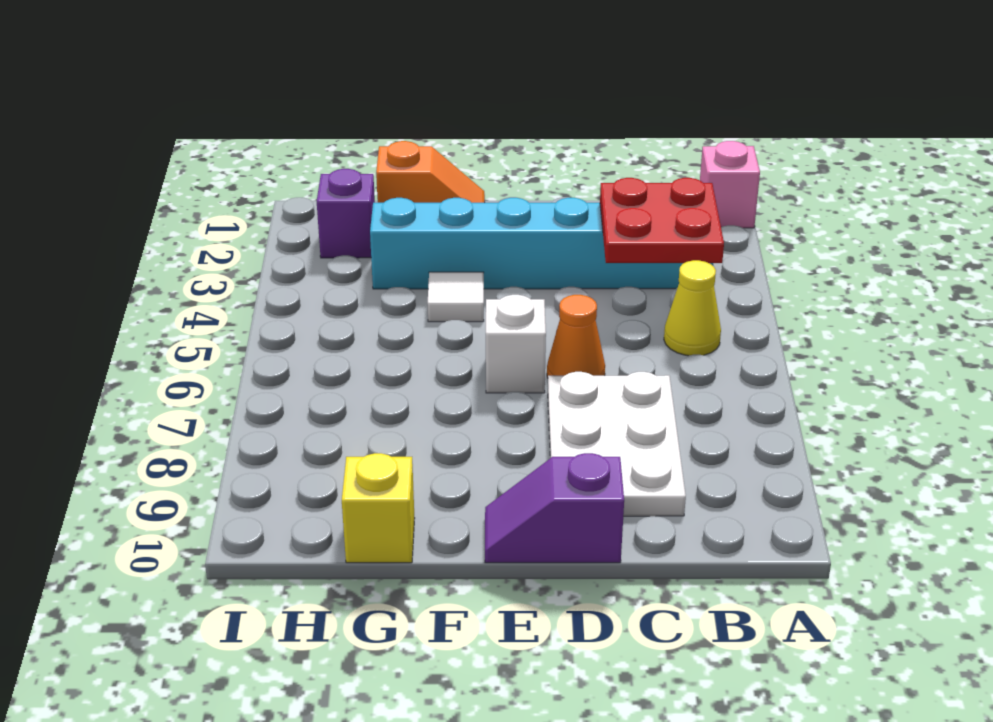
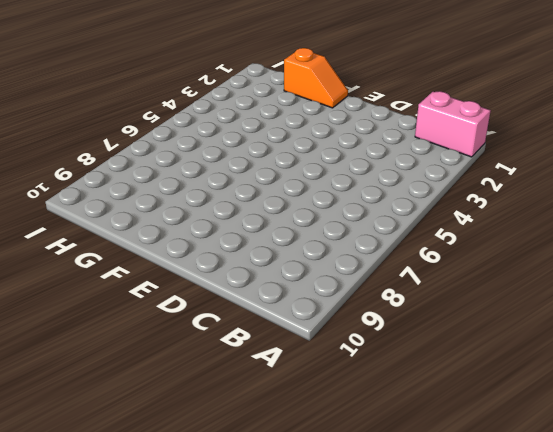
pink 1x2 brick [415,91,491,157] -> pink 1x1 brick [700,141,760,228]
none -> cyan 1x6 brick [370,198,713,289]
none -> yellow 1x1 cone [664,260,721,356]
none -> white 2x3 plate [548,372,686,516]

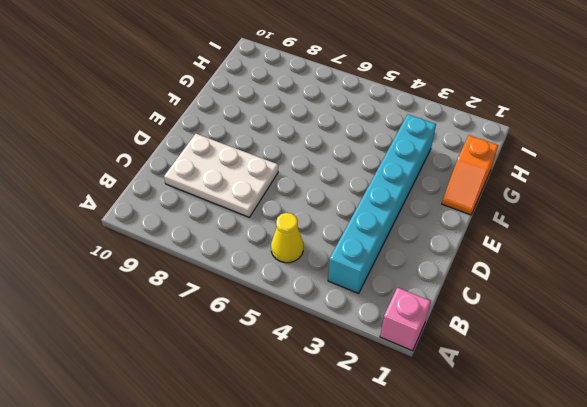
none -> orange 1x1 cone [547,295,605,377]
none -> purple 1x2 slope [485,453,624,563]
none -> white 1x1 brick [486,295,546,393]

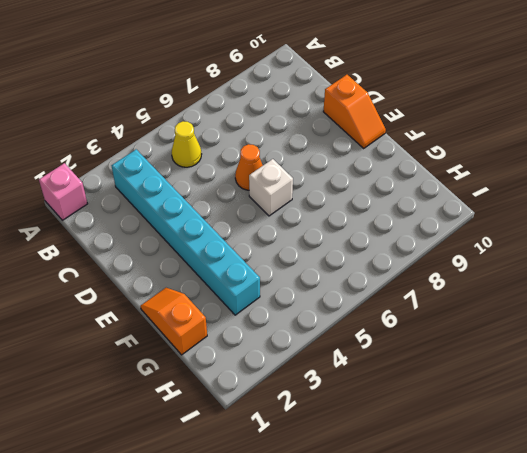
orange 1x2 slope [323,75,386,148] -> purple 1x2 slope [485,453,624,563]
none -> white 2x3 plate [548,372,686,516]
none -> white 1x1 tile [427,272,484,322]
none -> yellow 1x1 brick [342,453,415,563]

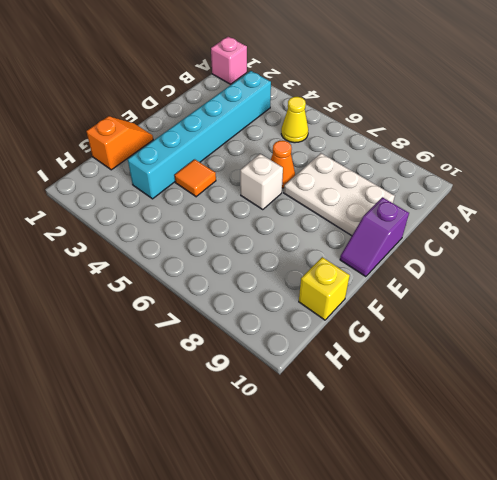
orange 1x1 tile [175,159,216,197] -> white 1x1 tile [427,272,484,322]
none -> purple 1x1 brick [317,169,375,258]
none -> red 2x2 plate [600,178,724,263]

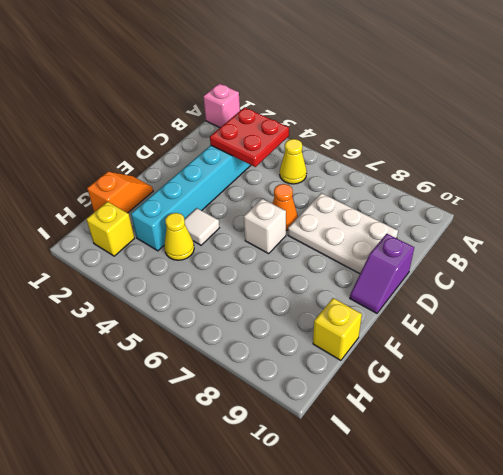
yellow 1x1 cone [164,213,194,260] -> none
yellow 1x1 brick [86,201,135,256] -> purple 1x1 brick [317,169,375,258]

